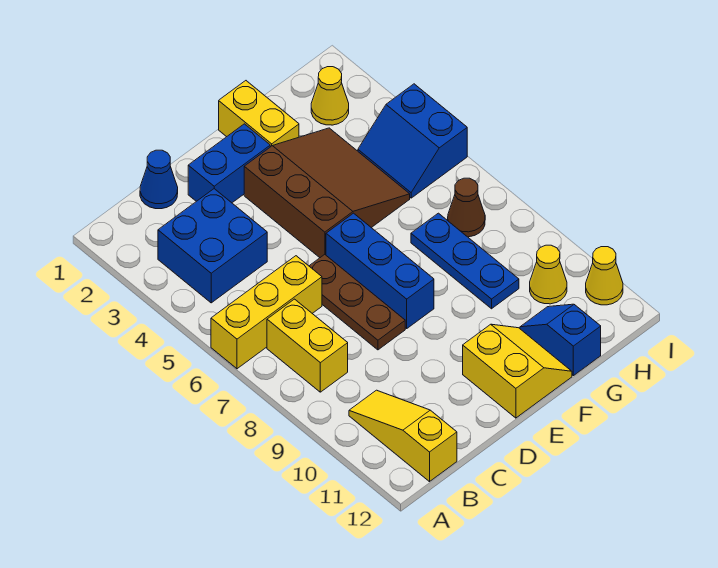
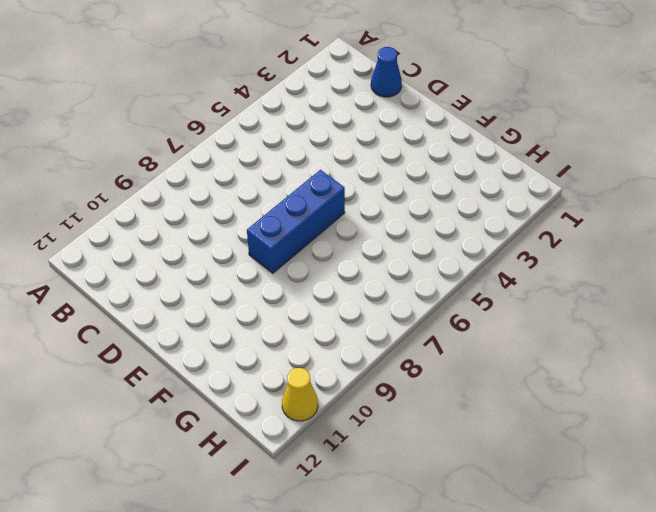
none -> yellow 1x3 brick [211,256,322,369]
none -> blue 2x2 brick [158,189,267,303]
none -> yellow 1x2 brick [267,299,348,392]

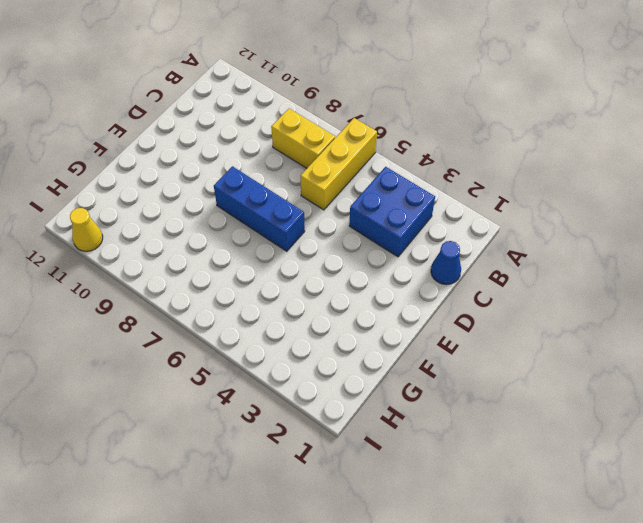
none -> yellow 1x3 slope [349,390,457,482]
none -> blue 1x2 brick [188,124,270,203]
none -> brown 1x3 plate [309,254,405,350]

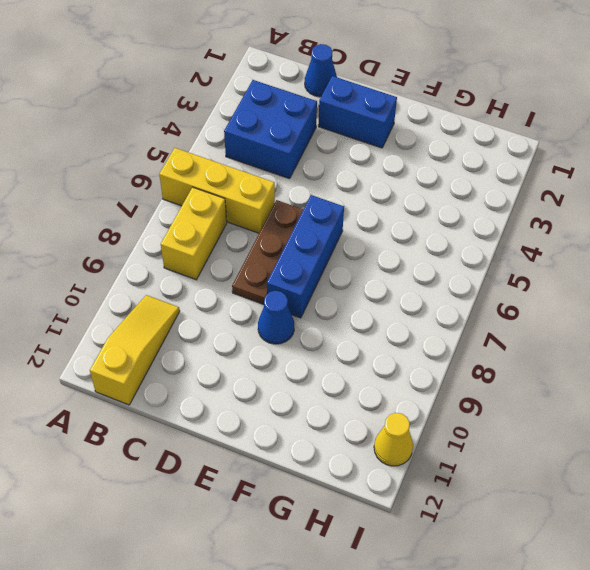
blue 1x1 cone [258,291,294,344] -> none
none -> brown 3x3 slope [244,128,410,258]
none -> yellow 2x2 slope [463,324,572,418]
none -> yellow 1x2 brick [219,81,299,147]

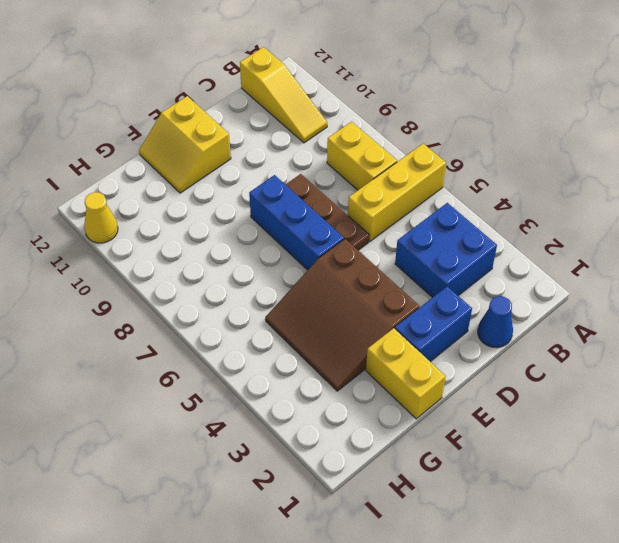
none -> blue 1x3 plate [411,213,519,309]
none -> blue 1x2 slope [520,304,601,376]
none -> yellow 1x1 cone [311,67,349,125]

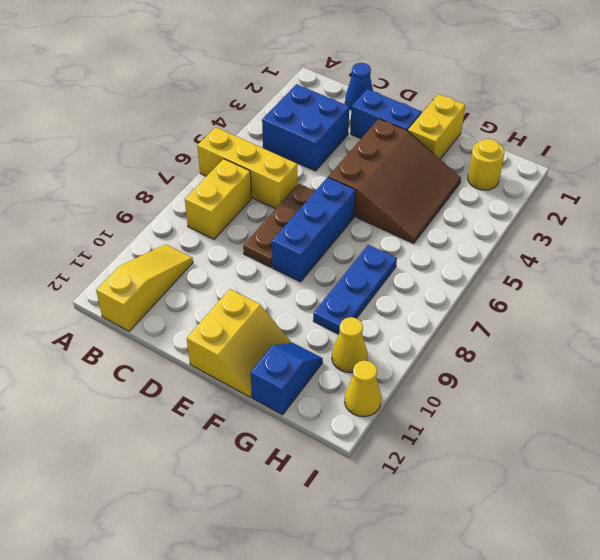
yellow 1x1 round brick [468,139,504,190] -> yellow 1x1 cone [311,67,349,125]
none -> blue 2x2 slope [358,84,467,198]
none -> brown 1x1 cone [448,178,485,237]

